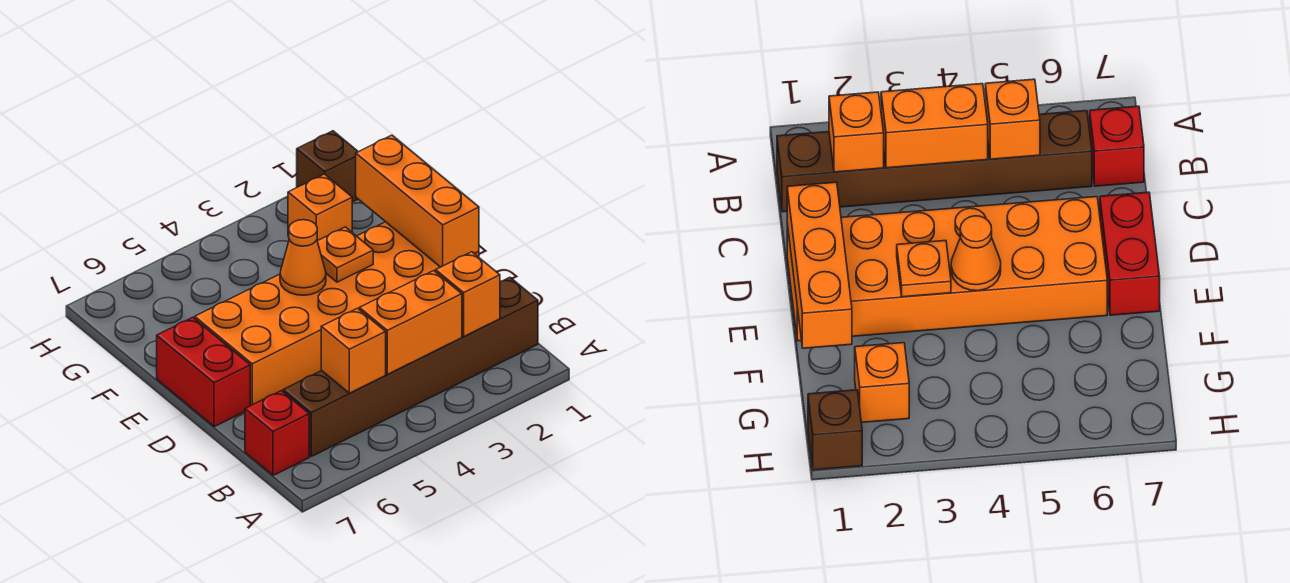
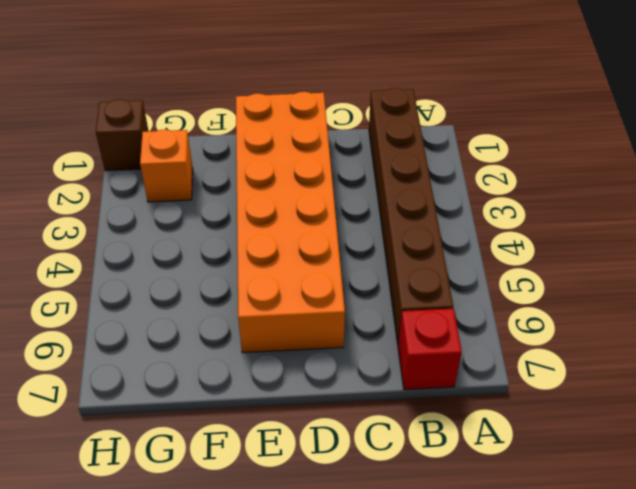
none -> red 1x2 brick [157,317,250,427]
none -> orange 1x1 brick [436,252,500,336]
none -> orange 1x2 brick [359,271,462,374]

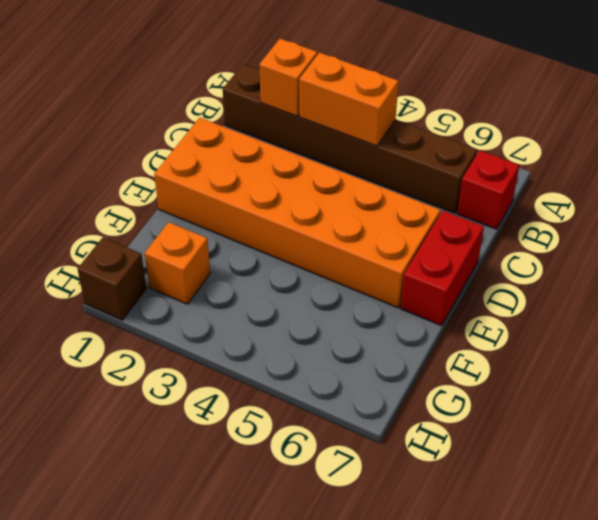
none -> orange 1x1 brick [321,308,386,393]
none -> orange 1x3 brick [356,135,479,267]
none -> orange 1x1 plate [317,227,373,282]

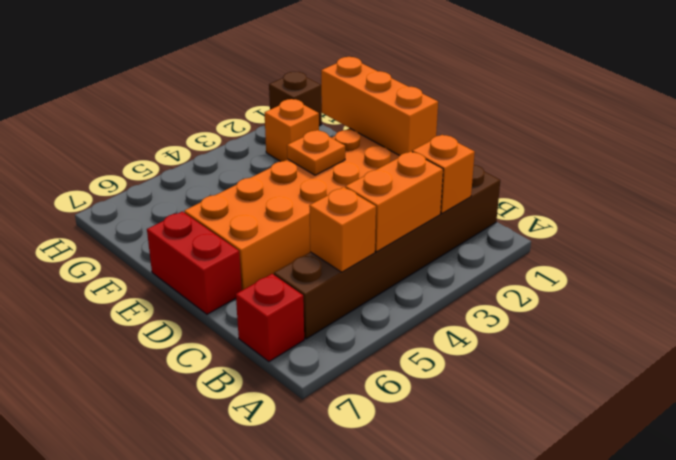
none -> orange 1x1 cone [280,220,326,295]

